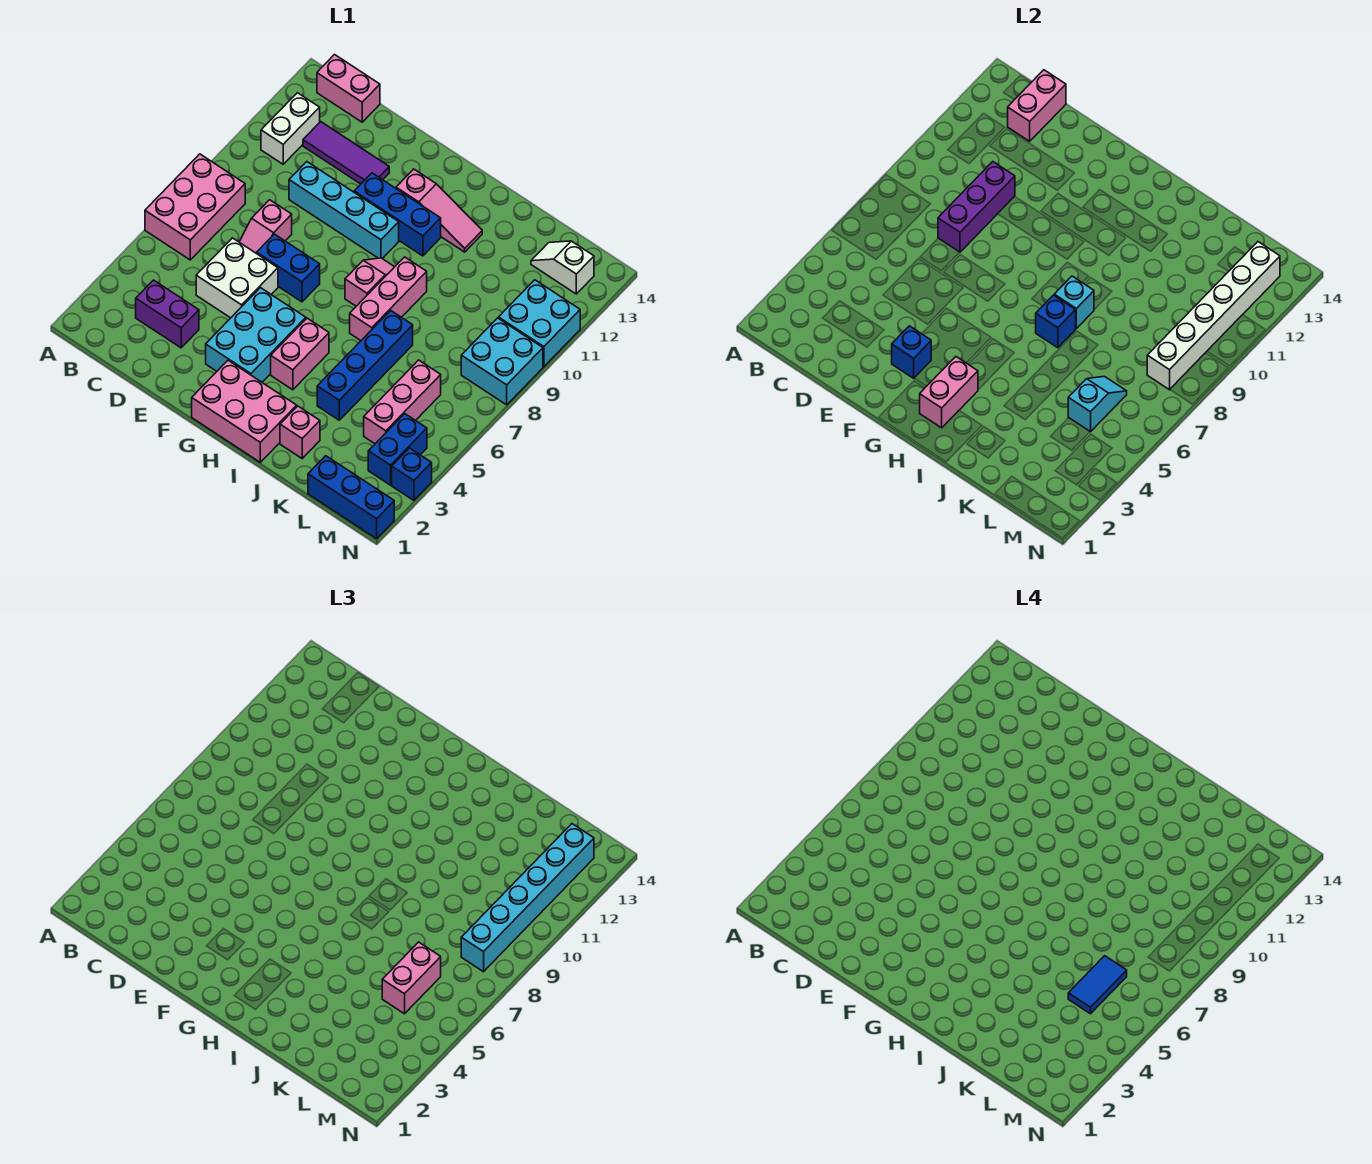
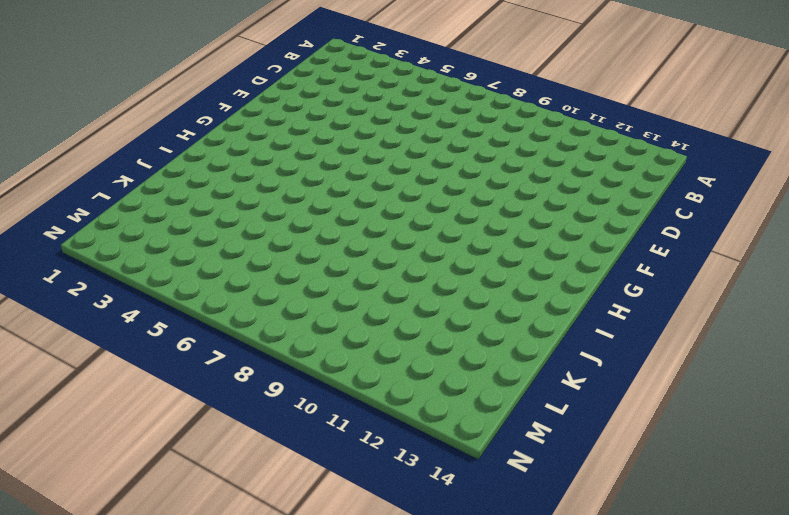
none -> pink 2x3 brick [145,154,245,260]
none -> white 1x2 brick [261,93,320,164]
none -> pink 1x2 brick [317,55,380,122]
none -> purple 1x2 brick [136,280,199,348]

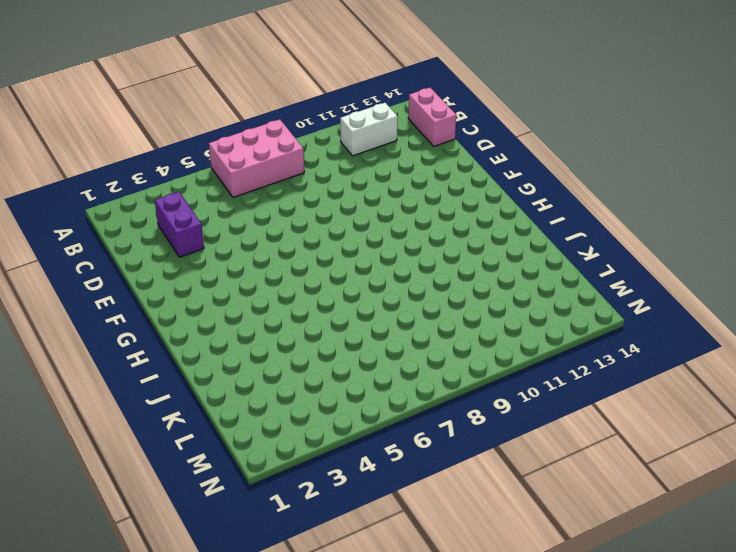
none -> purple 1x3 tile [303,122,389,184]
none -> white 2x2 brick [196,238,278,318]
none -> pink 1x2 slope [239,200,292,254]
none -> cyan 1x4 brick [289,162,399,259]

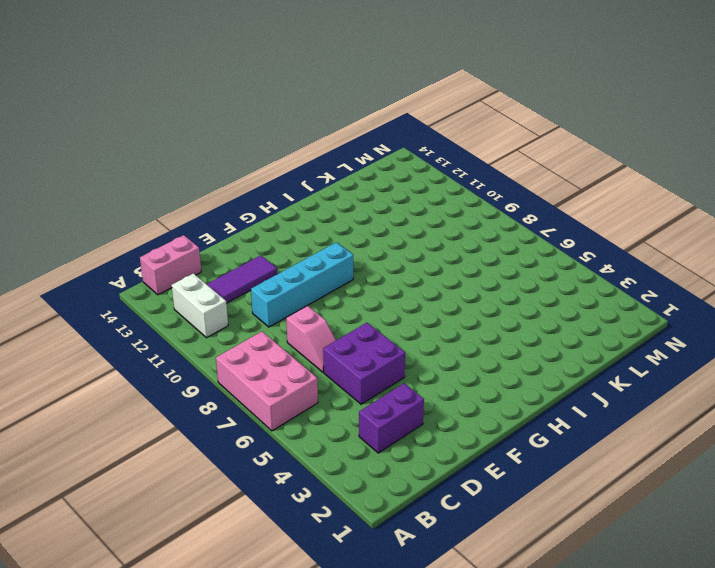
purple 2x2 brick [323,323,405,404] -> white 2x2 brick [196,238,278,318]
none -> blue 1x2 brick [257,234,320,302]
none -> cyan 2x3 brick [206,288,306,382]
none -> blue 1x3 brick [354,173,441,256]
none -> pink 2x3 brick [192,360,297,462]

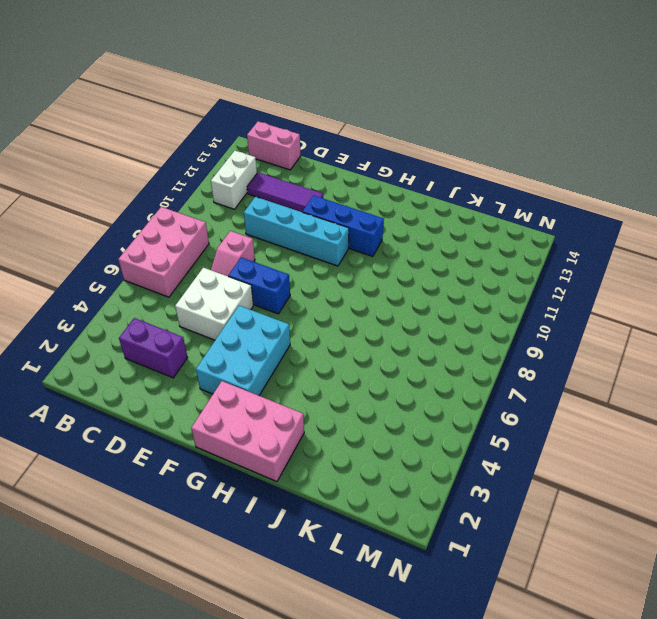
none -> pink 1x3 slope [396,169,482,252]
none -> pink 1x2 brick [271,318,329,390]
none -> pink 1x2 slope [345,258,394,306]
none -> pink 1x3 brick [350,257,427,340]

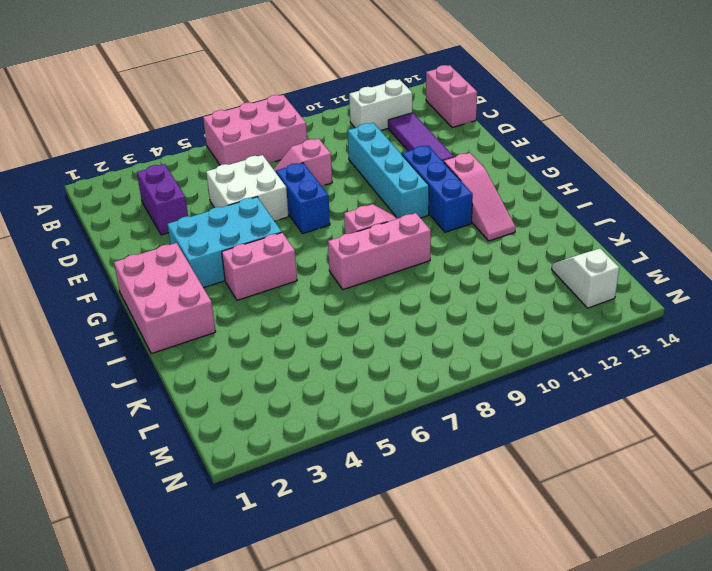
none -> pink 1x1 brick [280,406,320,458]
none -> blue 1x4 brick [317,310,413,420]
none -> blue 1x3 brick [308,456,394,539]
none -> pink 1x3 brick [364,360,441,444]

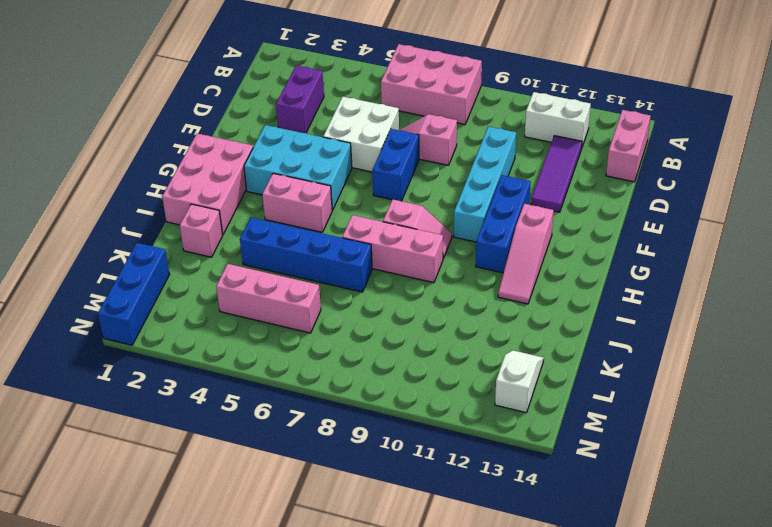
none -> blue 1x2 brick [368,414,427,485]
none -> cyan 2x2 brick [461,318,543,405]
none -> cyan 2x2 brick [499,280,580,367]
none -> blue 1x1 brick [392,448,432,500]

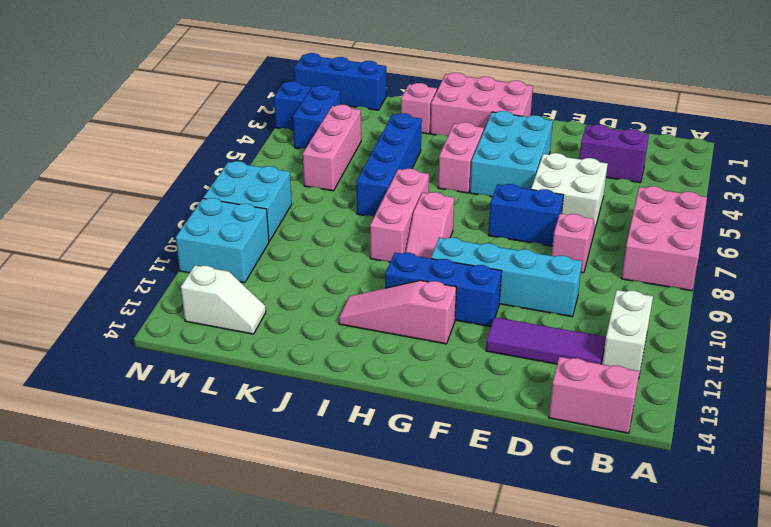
none -> pink 1x2 brick [1008,70,1066,141]
none -> purple 1x3 brick [938,162,1015,252]
none -> blue 1x1 brick [892,326,931,378]
none -> pink 1x2 brick [920,357,978,428]

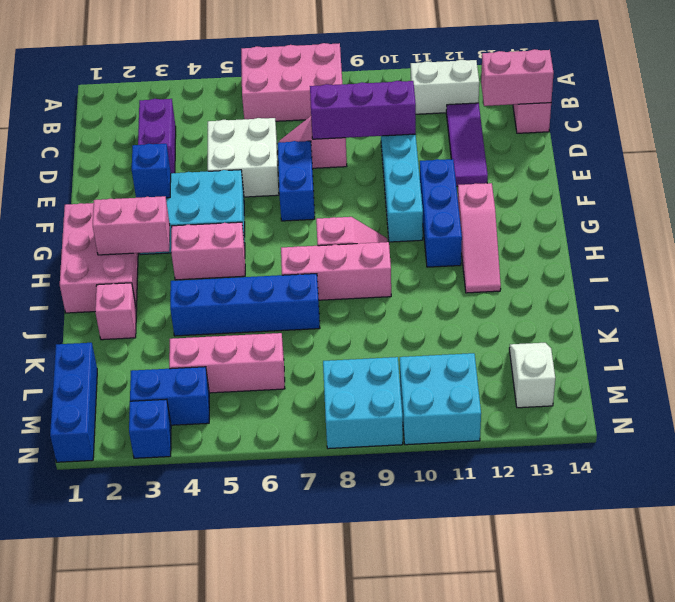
none -> blue 1x1 brick [1036,295,1076,348]
none -> cyan 1x1 brick [1054,276,1094,328]
none -> cyan 1x2 slope [1068,376,1127,432]
none -> white 1x6 brick [1147,242,1280,390]

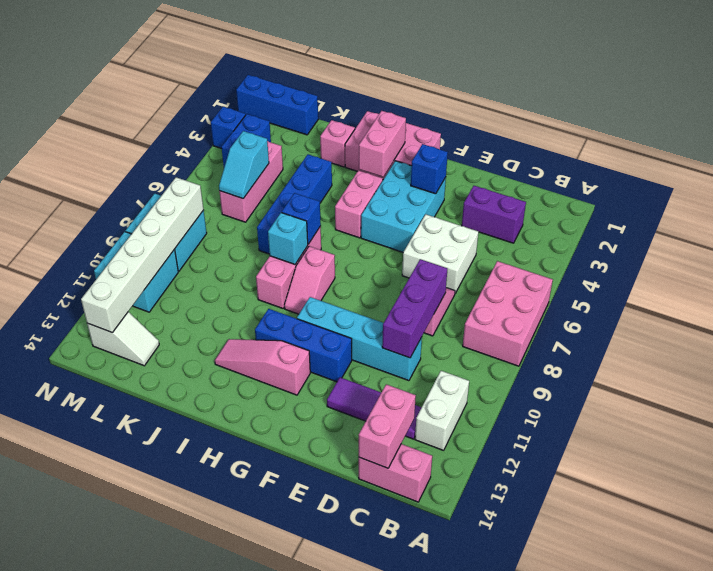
none -> blue 1x2 brick [257,234,320,302]
none -> pink 1x2 brick [382,942,441,1014]
none -> cyan 1x6 brick [461,824,594,972]
none -> blue 1x2 tile [1068,956,1127,1014]

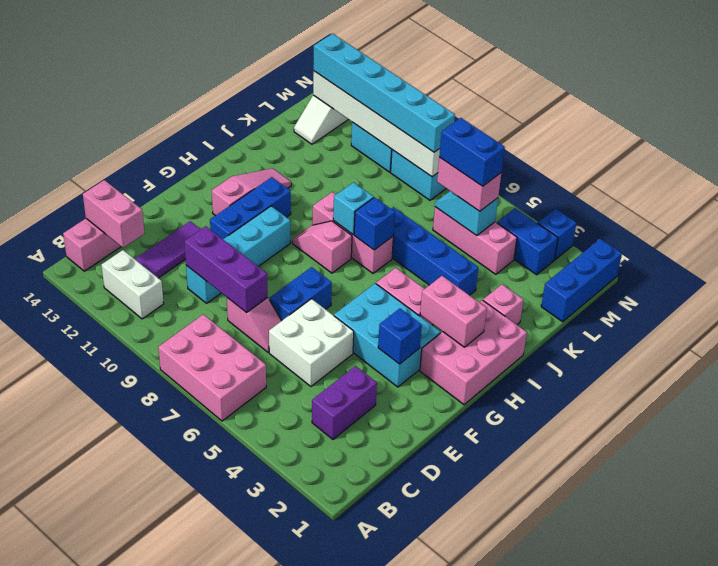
blue 1x2 brick [439,118,505,186] -> blue 1x2 tile [1068,956,1127,1014]

